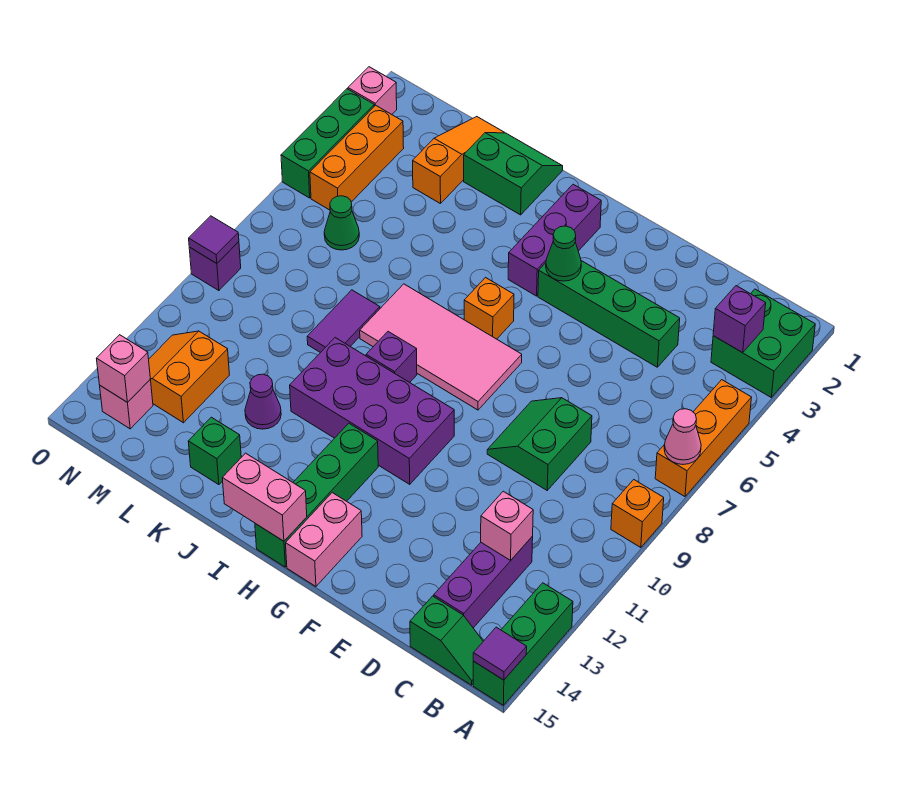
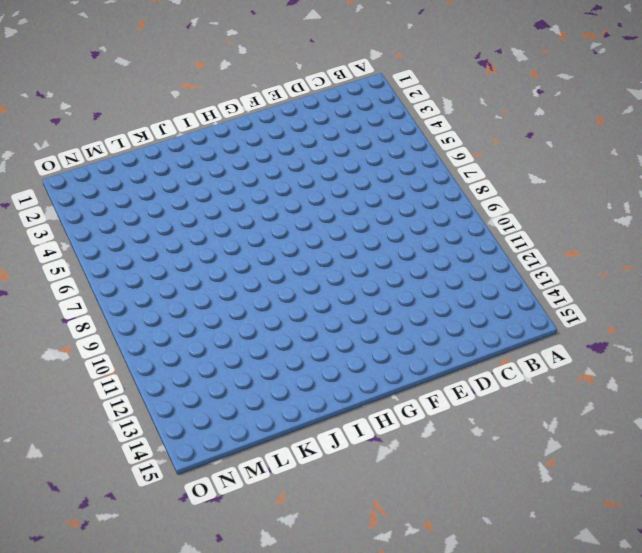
none -> green 2x2 brick [711,289,815,397]
none -> orange 1x3 brick [655,380,752,497]
none -> orange 1x1 brick [611,480,664,548]
none -> green 1x3 brick [473,583,573,705]

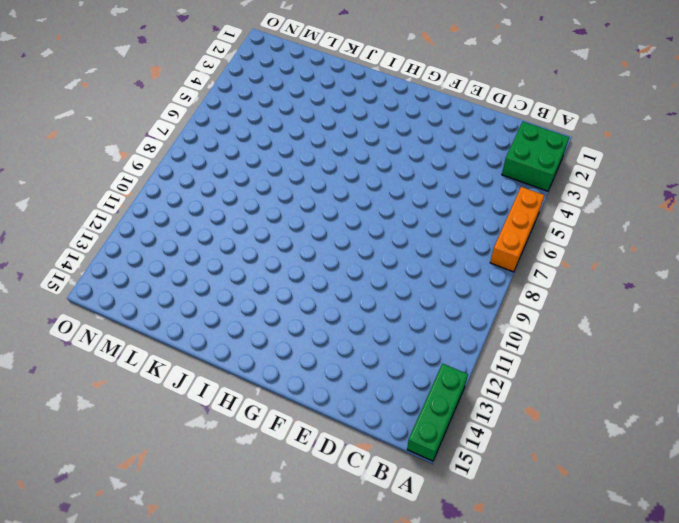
none -> orange 1x1 brick [611,480,664,548]
none -> green 1x2 slope [410,596,483,685]
none -> purple 1x3 brick [434,536,533,628]
none -> green 1x4 brick [538,261,680,367]

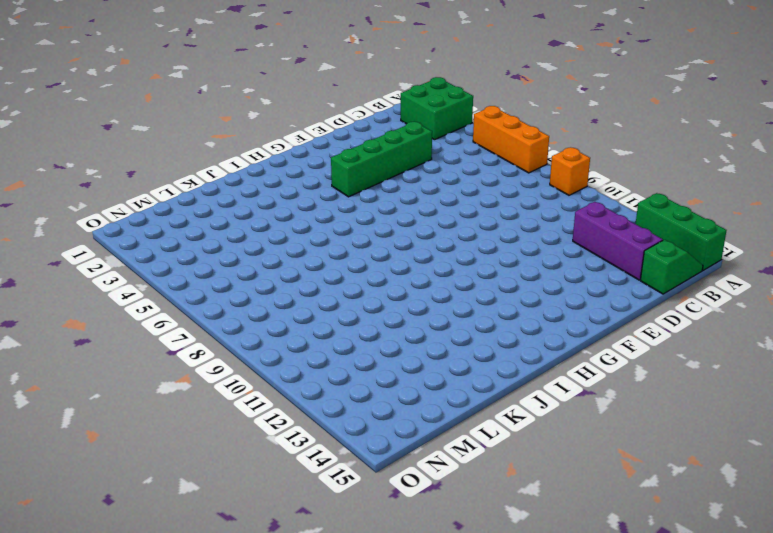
none -> green 2x2 slope [487,398,592,490]
none -> pink 2x4 tile [360,284,522,410]
none -> purple 2x4 brick [290,338,454,484]
none -> pink 1x2 brick [286,493,362,586]

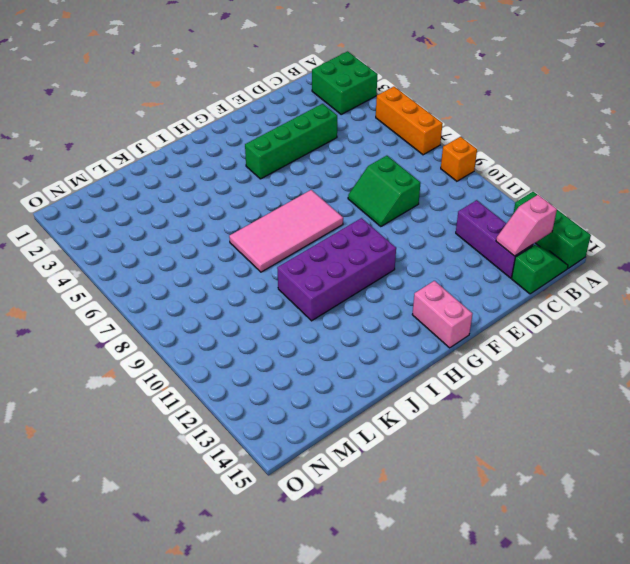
pink 1x2 slope [496,195,557,256] -> none
none -> purple 1x3 brick [508,184,601,296]
none -> orange 1x1 brick [464,278,514,339]
none -> green 1x4 brick [255,423,378,567]
none -> purple 1x1 brick [366,332,417,382]

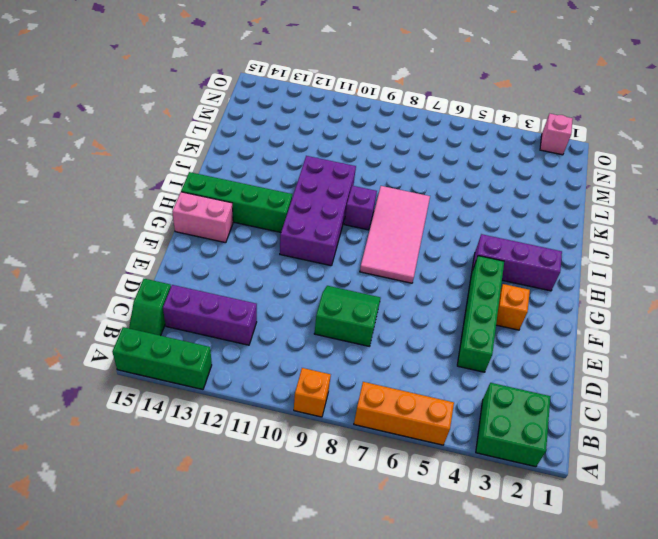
orange 1x1 brick [496,284,530,330] -> orange 1x1 brick moved to [464,278,514,339]
none -> green 2x2 slope [464,133,563,215]
none -> purple 1x2 tile [307,290,380,353]
none -> purple 1x1 cone [245,374,281,429]
none -> green 1x1 brick [188,417,241,485]

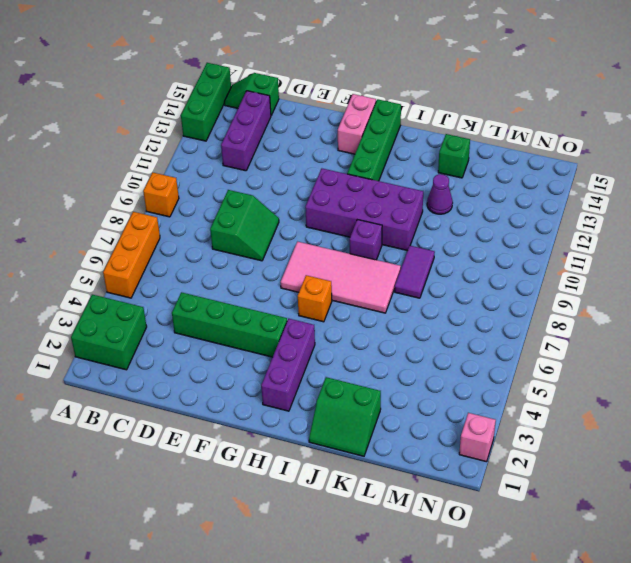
none -> orange 1x3 slope [413,117,504,204]
none -> green 1x1 cone [324,196,359,250]
none -> orange 2x2 slope [149,331,229,423]
none -> orange 1x3 brick [310,105,404,210]

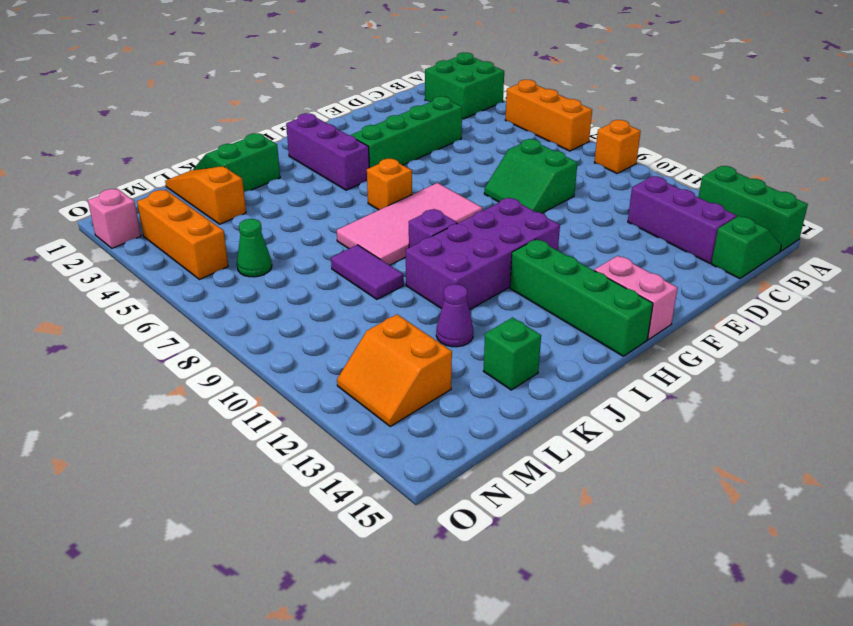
none -> pink 1x1 brick [100,380,153,429]
none -> green 1x3 brick [281,89,374,198]
none -> purple 1x1 brick [189,242,241,291]
none -> pink 1x1 cone [664,409,701,464]

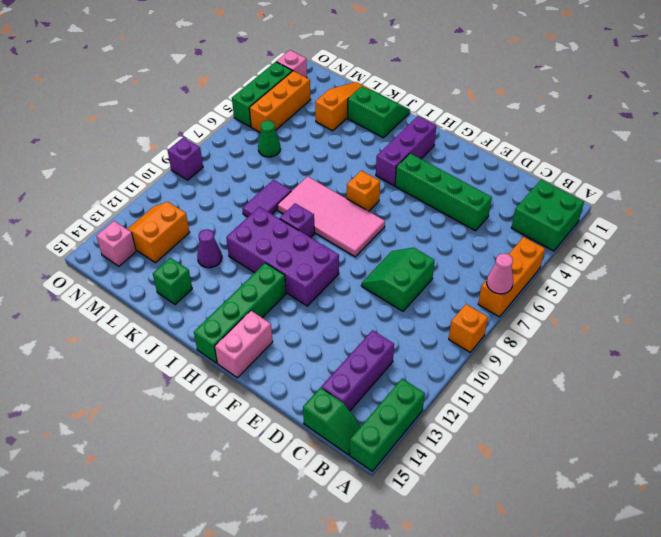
none -> purple 1x1 tile [473,627,527,680]
none -> purple 1x1 brick [713,286,766,353]
none -> pink 1x1 brick [481,491,533,560]
none -> green 1x1 cone [546,226,581,281]

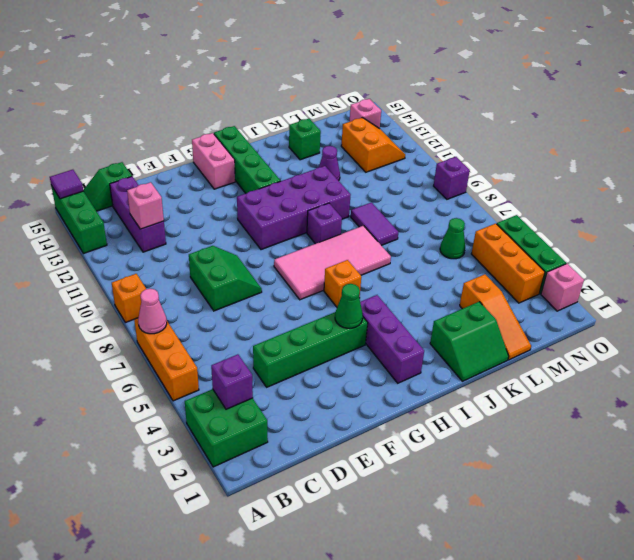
none -> pink 1x2 brick [222,453,307,541]
none -> pink 1x1 brick [96,335,150,402]
none -> purple 1x1 tile [189,216,239,264]

